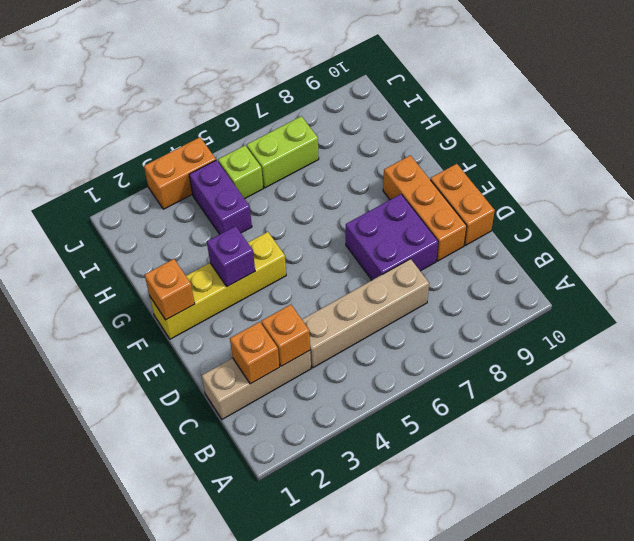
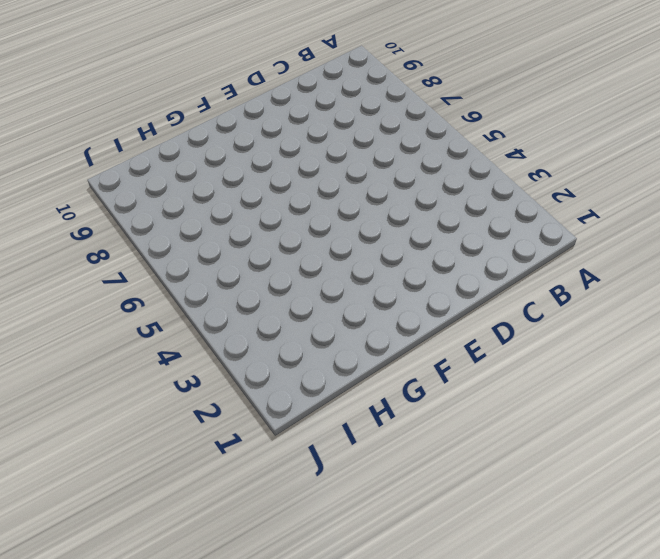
none -> tan 1x3 brick [202,350,311,419]
none -> tan 1x4 brick [302,259,429,368]
none -> purple 2x2 brick [346,194,438,280]

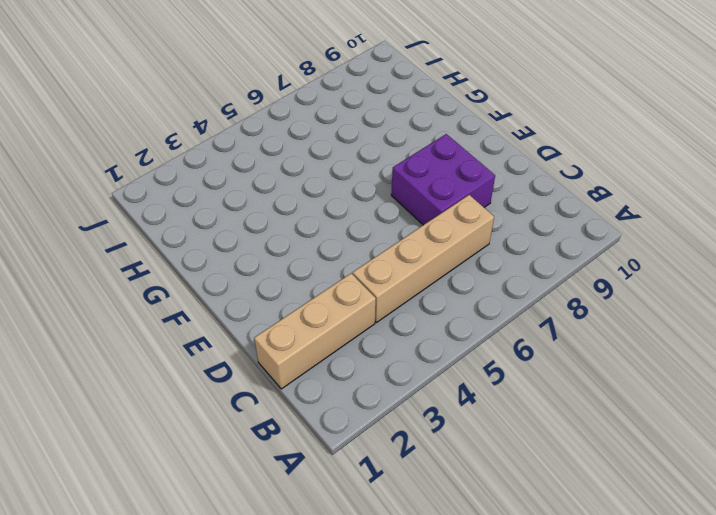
none -> orange 1x3 brick [383,155,467,261]
none -> orange 1x2 brick [430,164,495,245]
none -> yellow 1x4 brick [150,232,286,339]

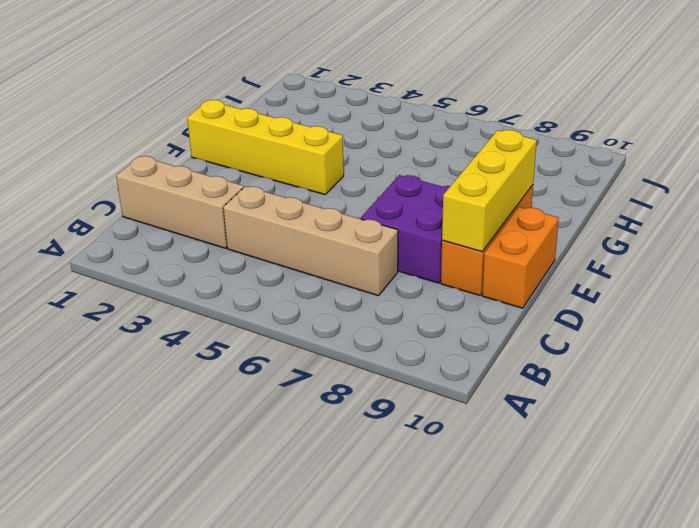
yellow 1x3 brick [442,130,537,252] -> none
none -> purple 1x2 brick [189,160,252,234]
none -> lime 1x1 brick [218,146,263,199]
none -> lime 1x2 brick [247,116,319,188]

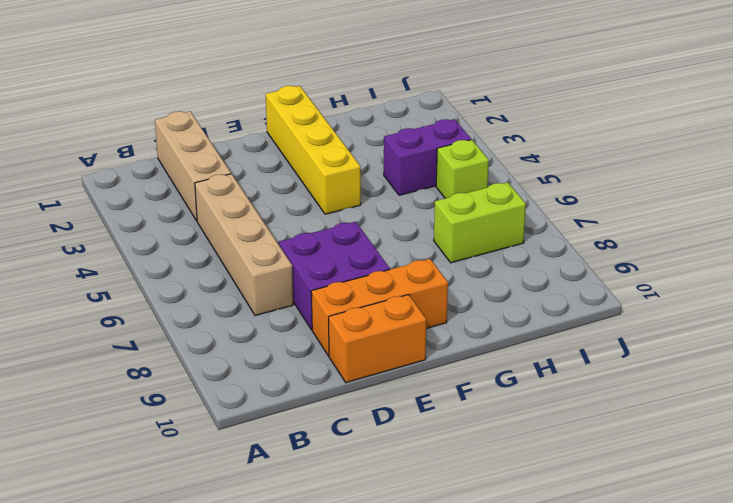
lime 1x2 brick [434,182,526,263] -> lime 1x2 brick turned to [247,116,319,188]
none -> orange 1x2 brick [144,137,216,209]
none -> orange 1x1 brick [230,322,280,384]
none -> orange 1x1 brick [261,305,310,366]

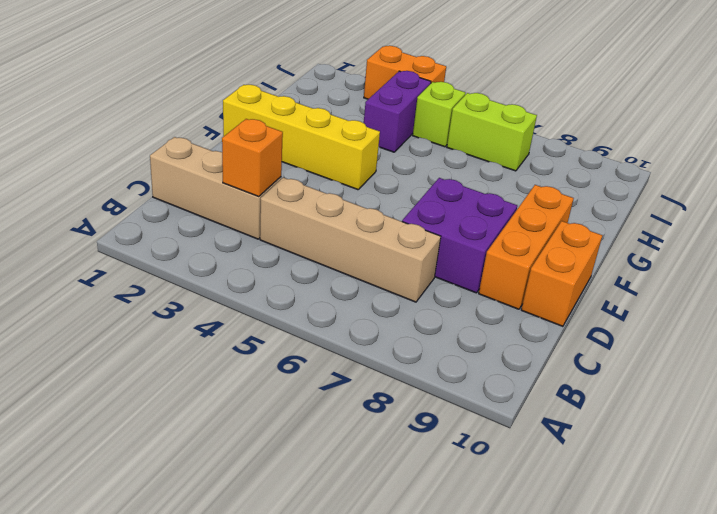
none -> orange 1x1 brick [230,322,280,384]
none -> orange 1x1 brick [144,259,195,320]
none -> purple 1x1 brick [207,226,255,286]

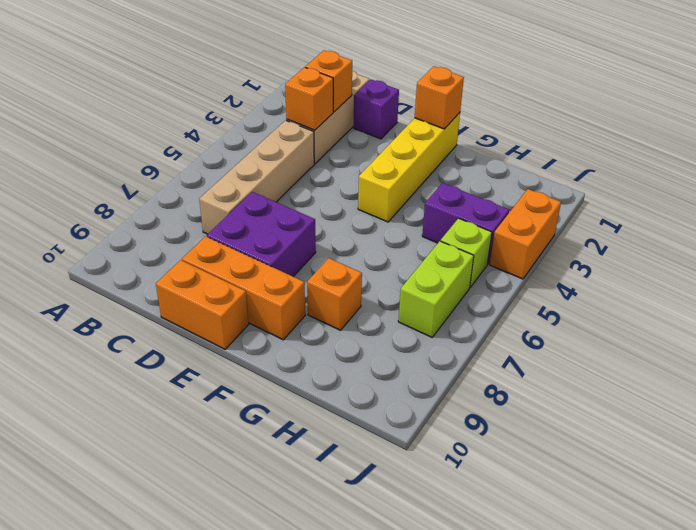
purple 1x1 brick [353,79,399,139] -> purple 1x1 brick moved to [207,226,255,286]
orange 1x1 brick [307,258,362,330] -> none

